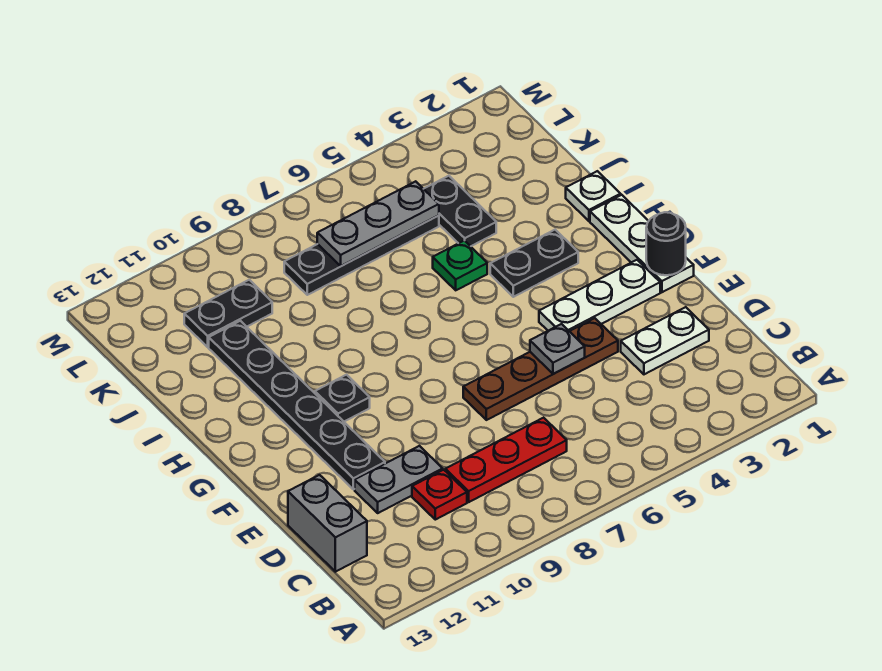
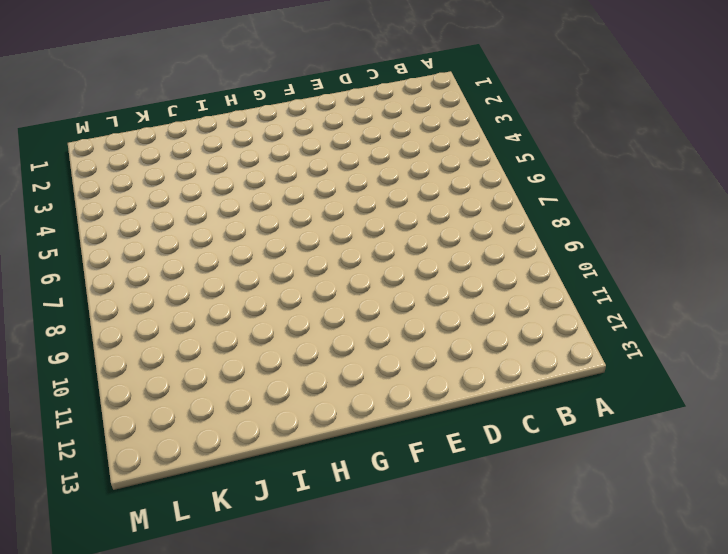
none -> red 1x3 plate [445,418,567,502]
none -> red 1x1 plate [412,470,467,520]
none -> grey 1x2 brick [288,475,367,572]

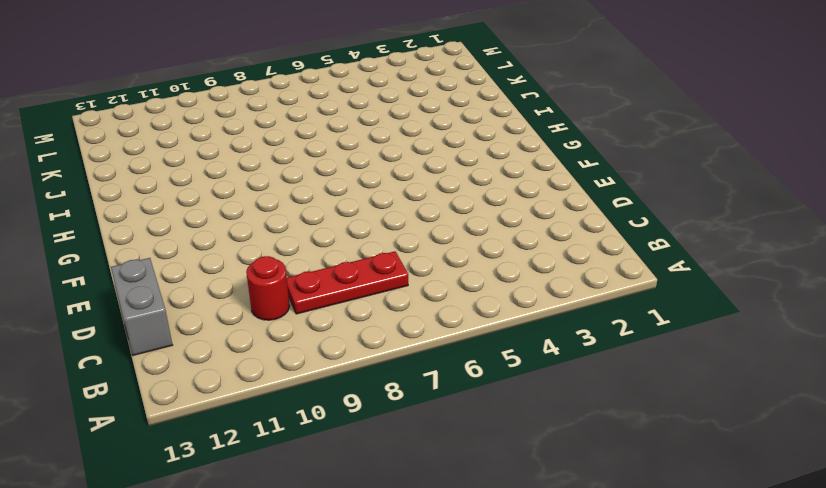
red 1x1 round brick [246,256,290,320] -> red 1x1 plate [412,470,467,520]
none -> white 1x2 plate [621,307,709,374]
none -> grey 1x2 plate [355,446,443,513]
none -> brown 1x4 plate [463,318,618,420]

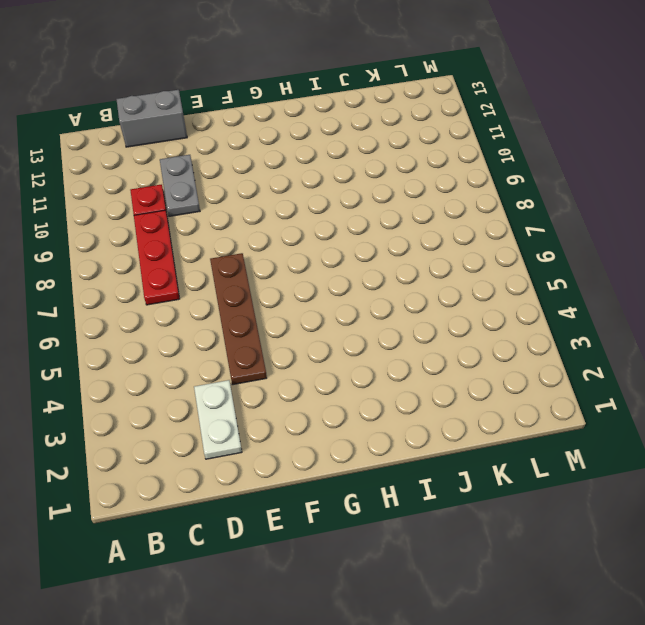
none -> black 1x6 plate [209,321,385,489]
none -> white 1x3 plate [590,195,694,292]
none -> white 1x3 plate [539,260,660,331]

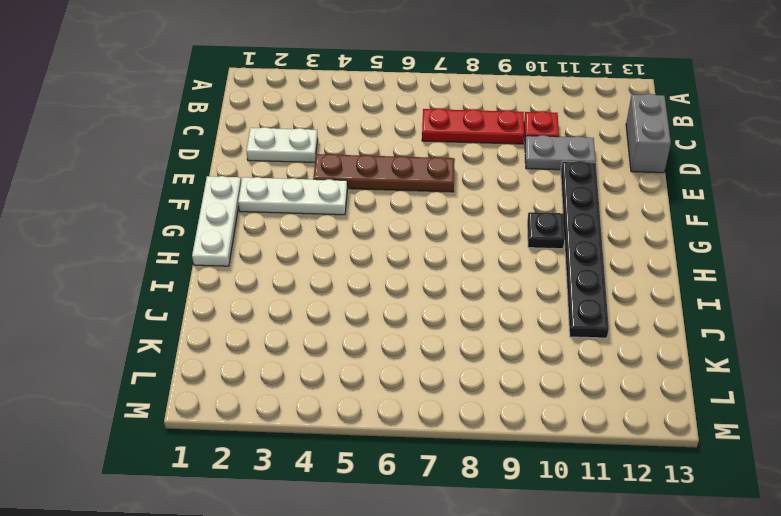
none -> black 1x2 plate [490,230,578,297]
none -> white 1x1 plate [566,171,621,221]
none -> green 1x1 plate [433,241,487,290]

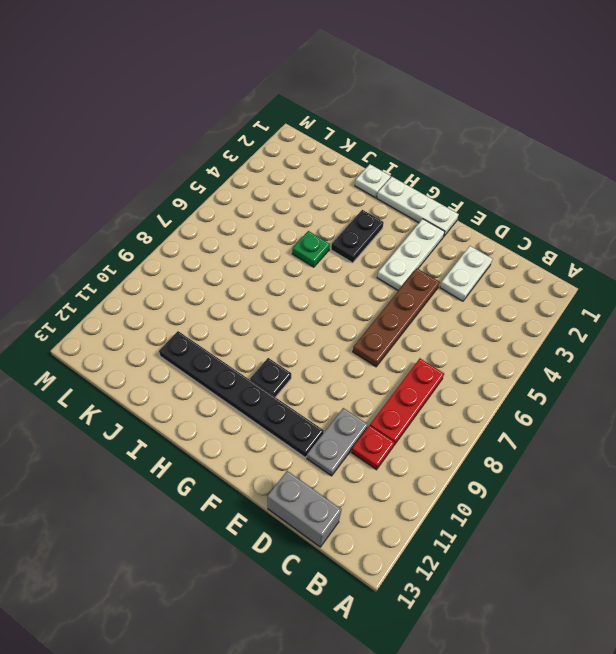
none -> black 1x2 plate [424,176,496,246]
none -> black 1x4 plate [284,215,439,295]
none -> black 1x2 plate [184,280,272,347]

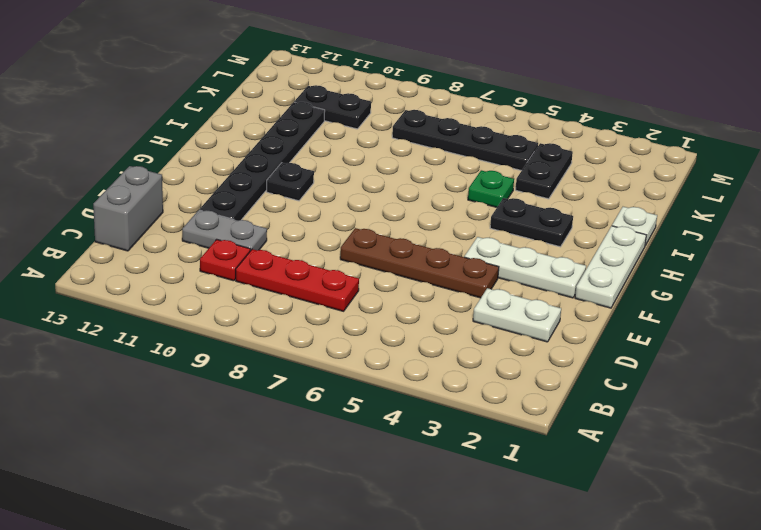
none -> grey 1x1 plate [530,324,585,374]
none -> black 1x1 round brick [646,212,686,275]
none -> grey 1x3 plate [317,181,439,266]

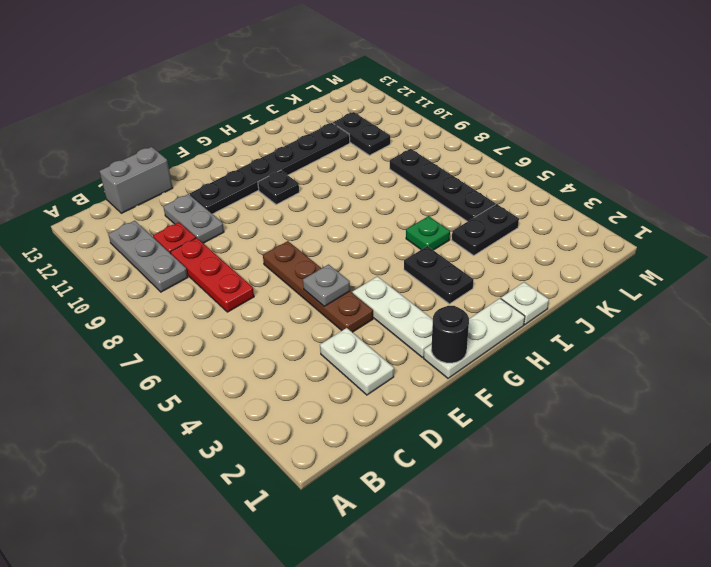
grey 1x3 plate [108,221,188,292] -> grey 1x3 plate moved to [317,181,439,266]

